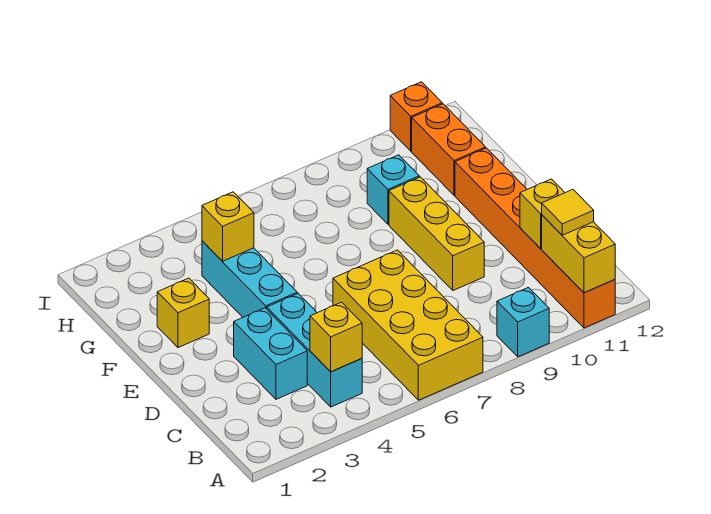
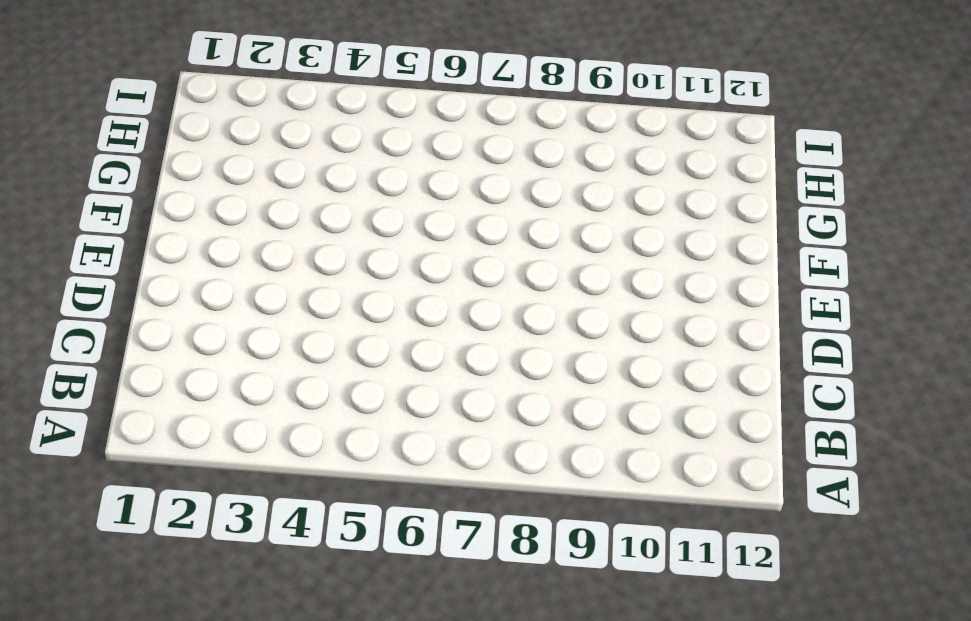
none -> yellow 2x4 brick [333,250,483,400]
none -> cyan 1x1 brick [497,288,549,357]
none -> orange 1x6 brick [455,148,615,328]

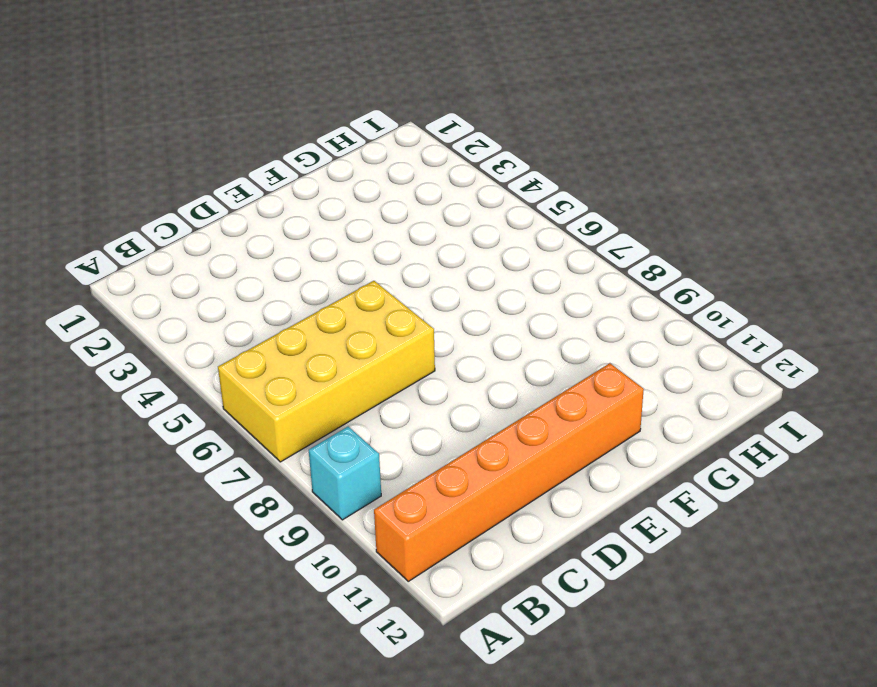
none -> cyan 1x3 brick [267,294,362,407]
none -> cyan 1x2 brick [234,308,307,399]
none -> yellow 1x3 brick [389,177,484,290]

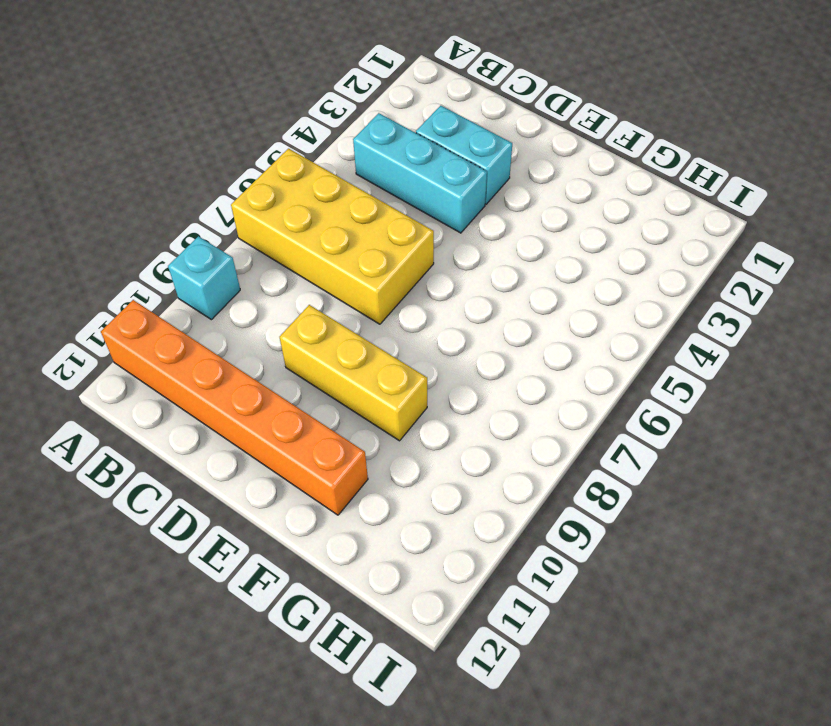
none -> cyan 1x3 brick [202,241,297,317]
none -> yellow 1x1 brick [157,278,209,348]
none -> cyan 1x1 brick [367,155,419,224]

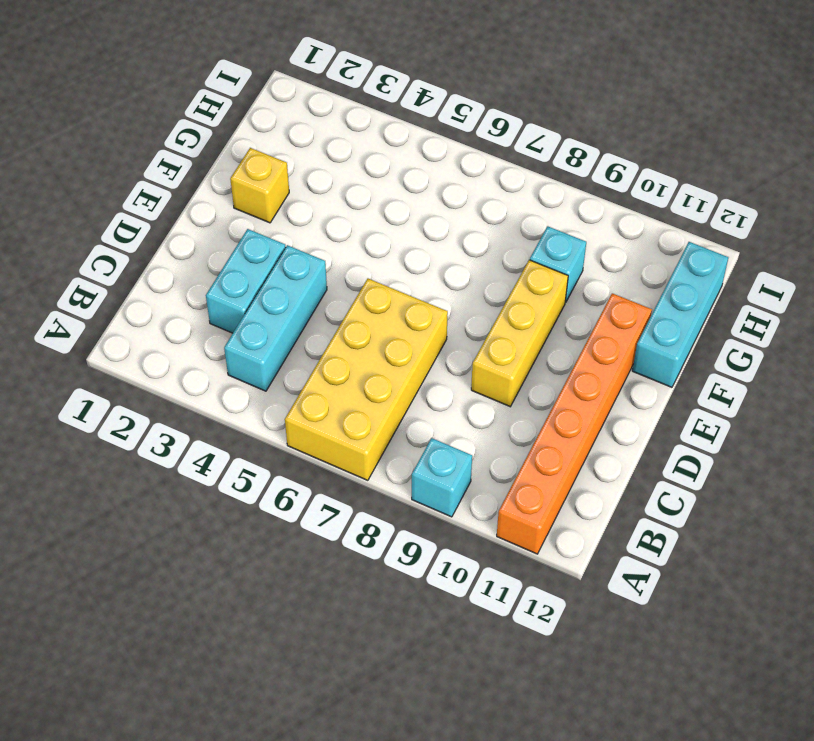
cyan 1x3 brick [632,242,728,387] -> cyan 1x3 brick moved to [202,241,297,317]
none -> orange 1x2 brick [412,104,486,195]
none -> orange 1x1 brick [390,82,442,151]
none -> yellow 1x2 brick [542,215,615,293]

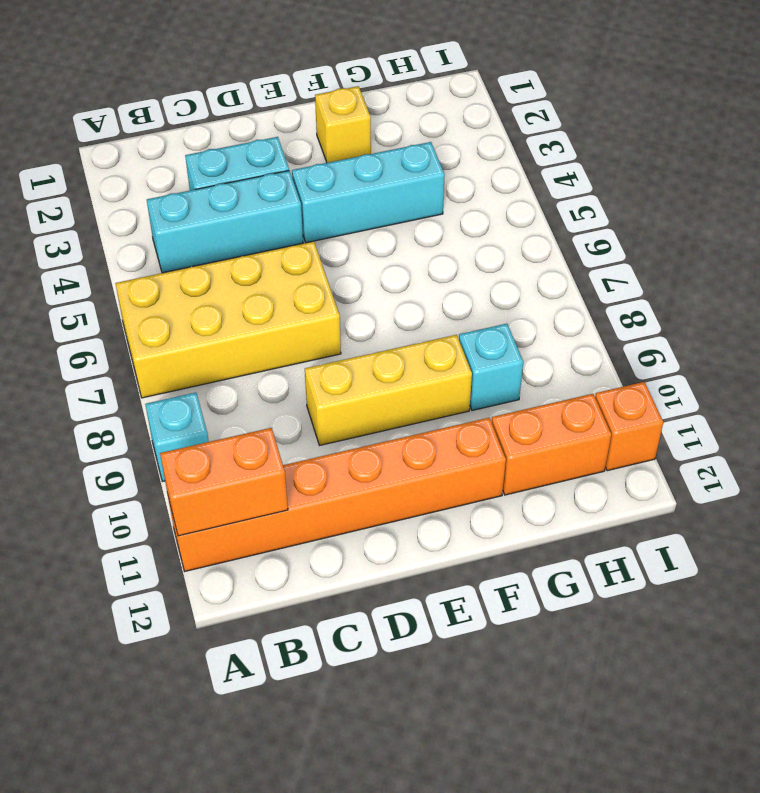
orange 1x2 brick [160,428,288,536] -> yellow 1x2 brick [542,215,615,293]
none -> yellow 1x1 brick [310,302,362,372]
none -> yellow 1x1 brick [520,179,565,249]
none -> yellow 1x1 brick [202,192,254,261]

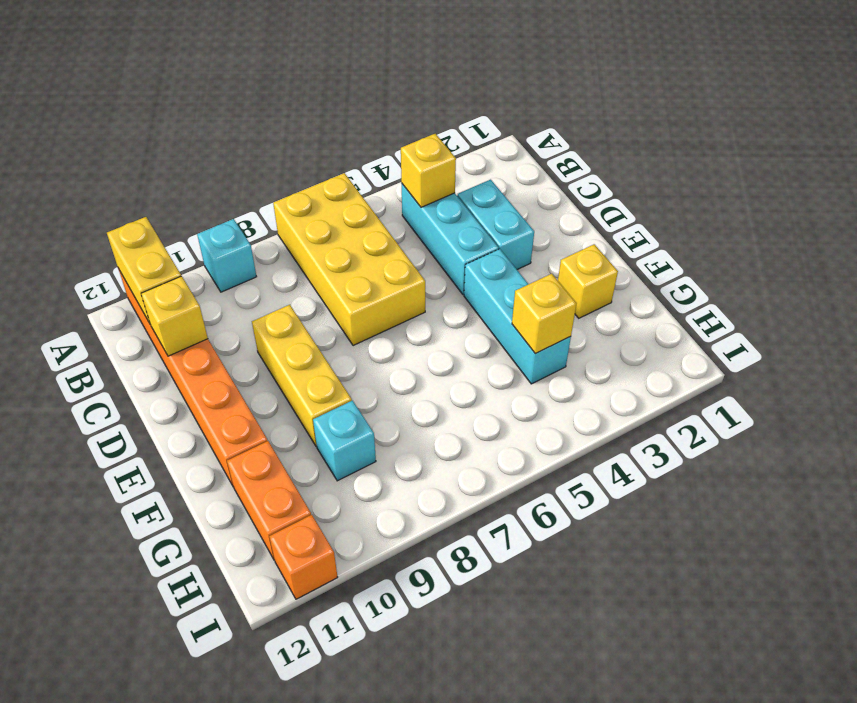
none -> yellow 1x1 tile [542,190,594,235]

